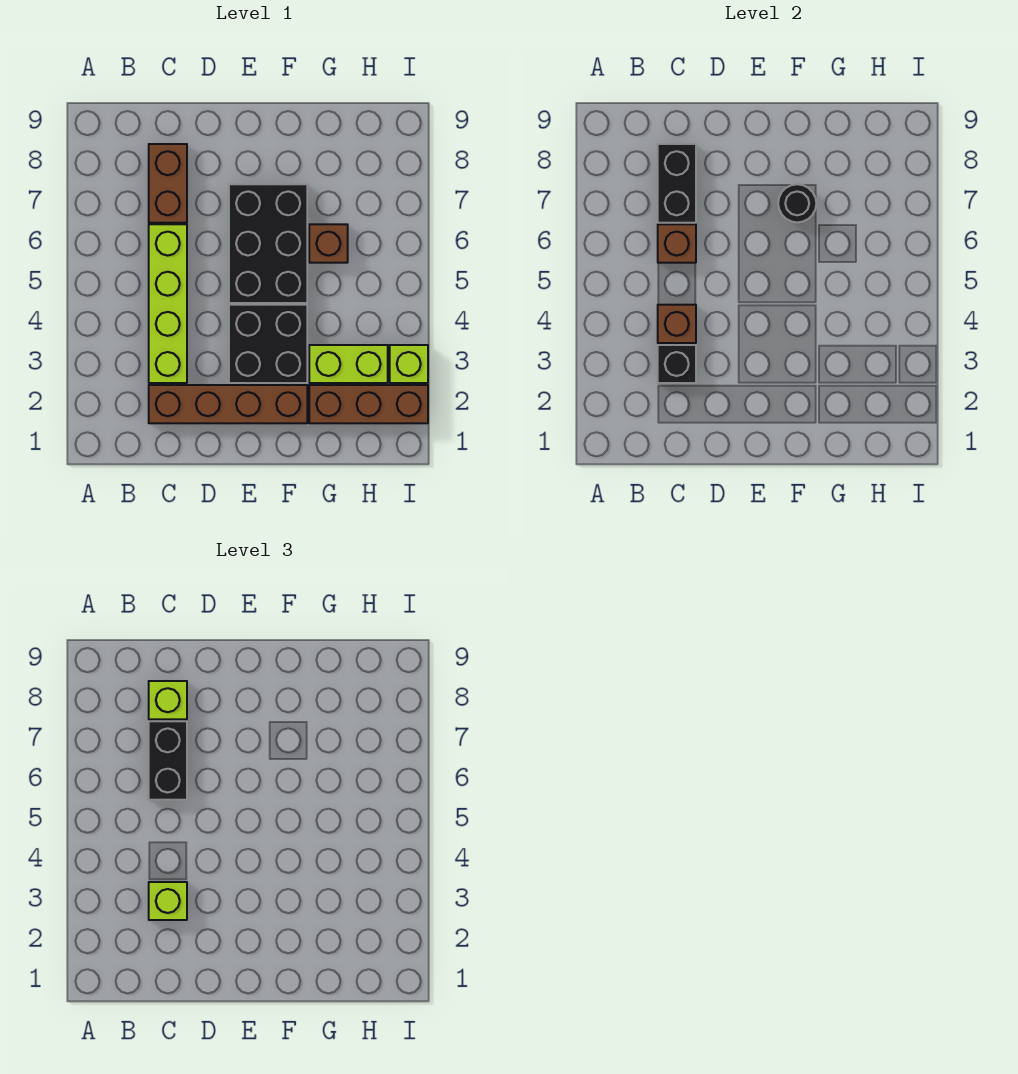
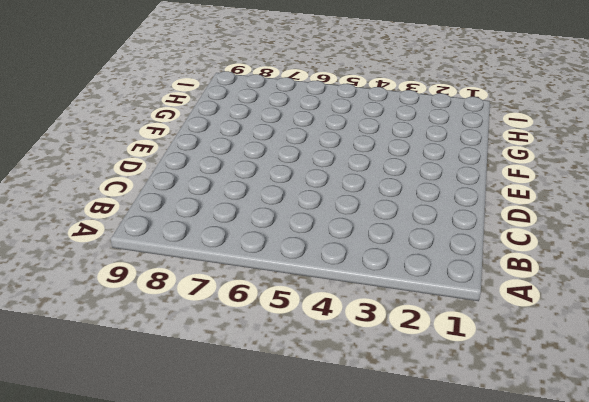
none -> brown 1x4 brick [149,385,307,423]
none -> lime 1x4 brick [149,224,187,383]
none -> brown 1x2 brick [149,144,187,223]

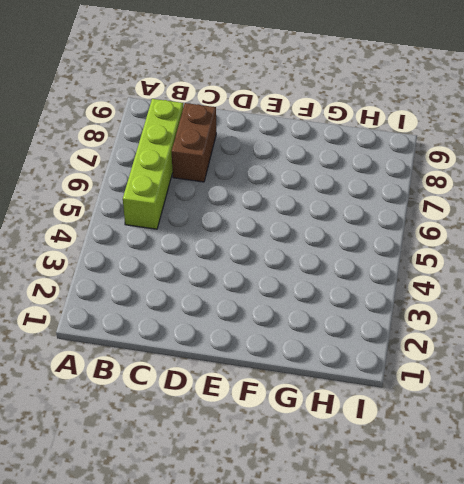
lime 1x4 brick [123,99,183,229] -> lime 1x4 brick moved to [149,224,187,383]
none -> brown 1x4 brick [149,385,307,423]
none -> black 2x2 brick [229,305,307,383]
none -> black 2x3 brick [229,184,307,303]

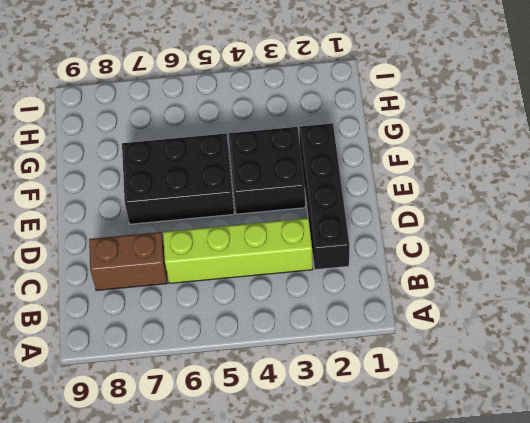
black 1x4 brick [299,123,349,270] -> brown 1x4 brick [149,385,307,423]
none -> brown 1x3 brick [309,385,428,423]
none -> lime 1x2 brick [309,345,388,383]
none -> brown 1x1 brick [309,224,348,263]

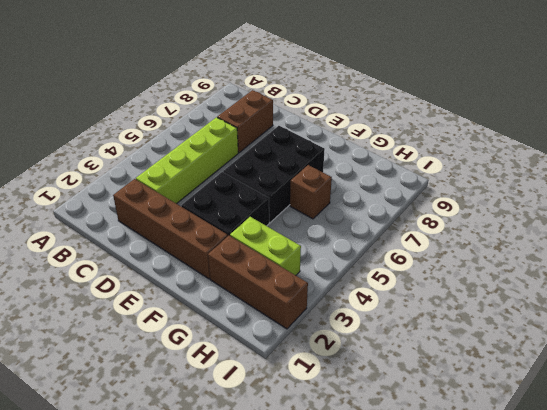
none -> lime 1x1 brick [390,345,428,383]
none -> black 1x1 brick [658,345,696,383]
none -> brown 1x1 brick [658,305,696,343]

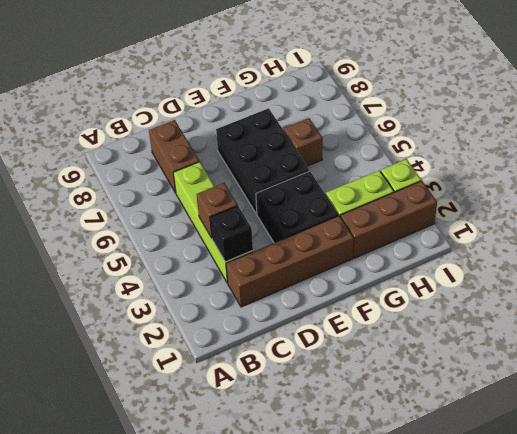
none -> brown 1x1 brick [658,224,696,263]
none -> black 1x2 brick [658,144,696,223]
none -> black 1x1 round brick [778,184,816,222]

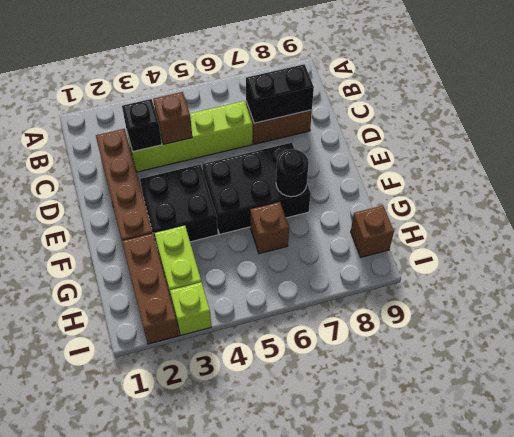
brown 1x1 brick [351,206,394,257] -> brown 1x1 brick moved to [658,224,696,263]
none -> lime 1x1 brick [149,882,187,920]
none -> black 1x2 brick [149,721,187,800]
none -> lime 1x1 brick [149,681,187,719]

